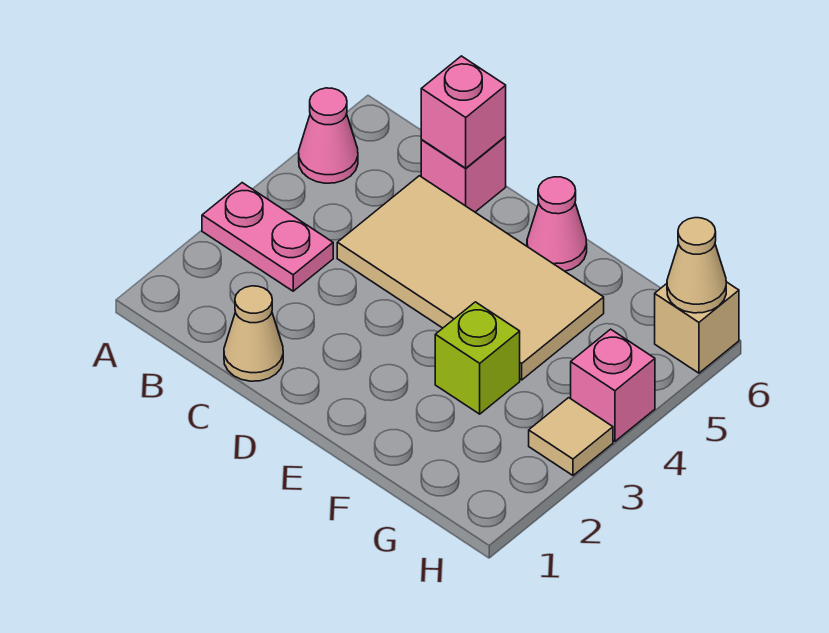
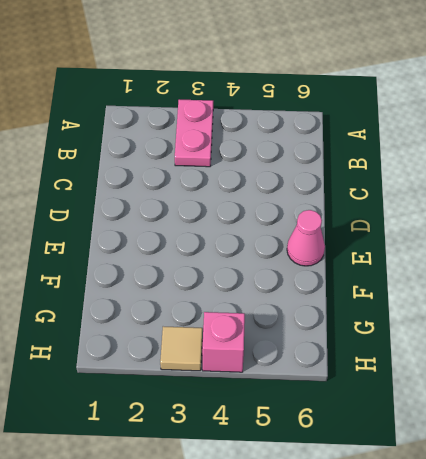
none -> pink 1x1 cone [299,88,358,183]
none -> tan 1x1 cone [224,286,283,381]
none -> tan 2x4 tile [337,176,604,380]

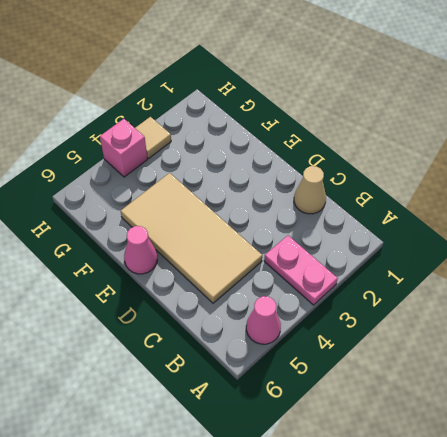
none -> pink 1x1 brick [421,136,506,212]
none -> lime 1x1 brick [435,302,520,414]
none -> tan 1x1 brick [655,282,739,373]

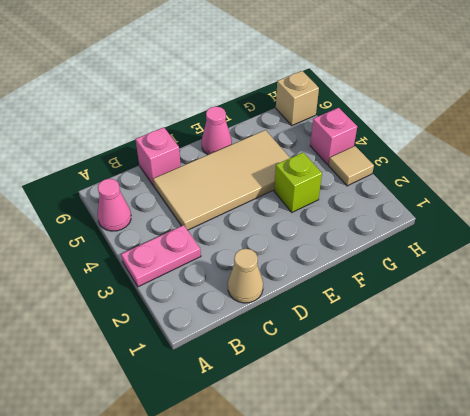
none -> pink 1x1 brick [421,56,506,168]
none -> tan 1x1 cone [667,218,726,313]

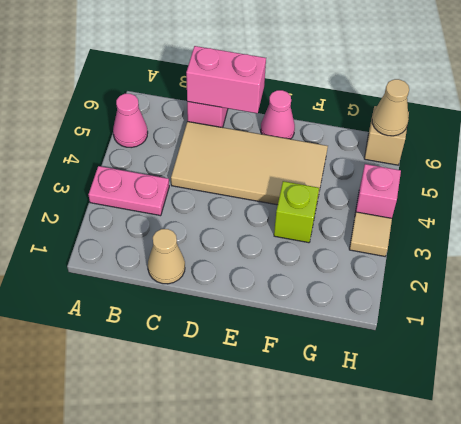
pink 1x2 brick [186,46,266,113] -> pink 1x1 brick [421,56,506,168]

